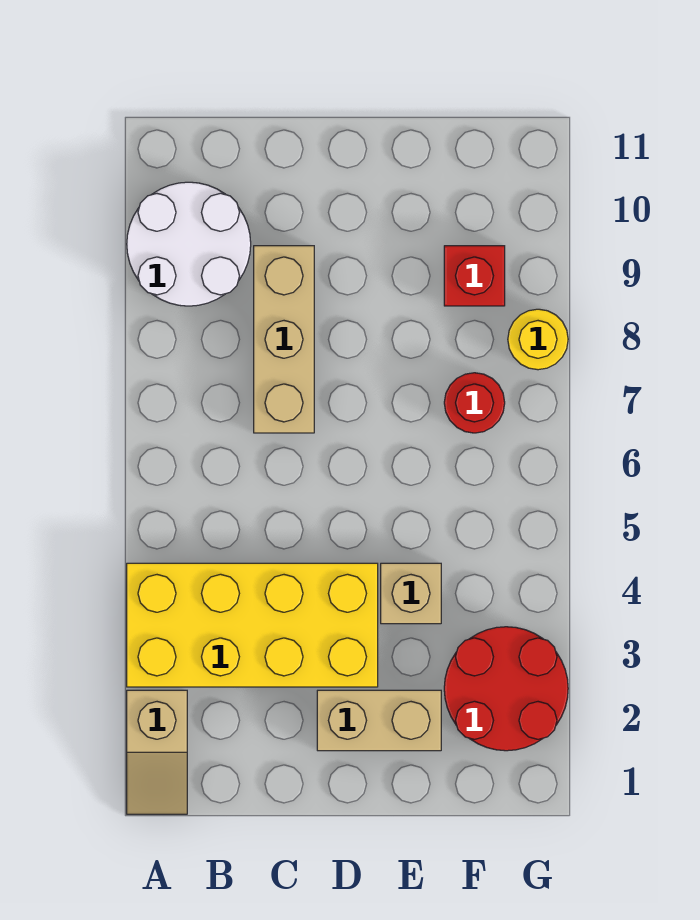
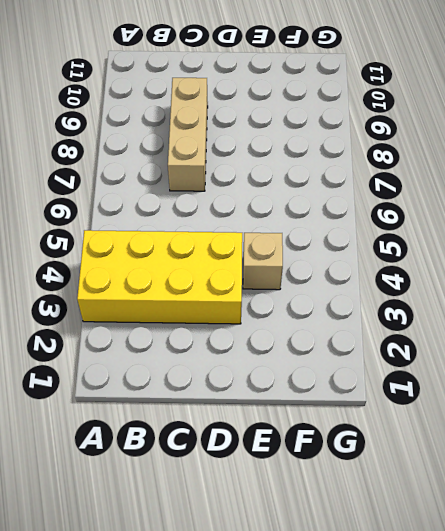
none -> tan 1x2 slope [127,690,187,814]
none -> white 2x2 round brick [127,182,251,306]

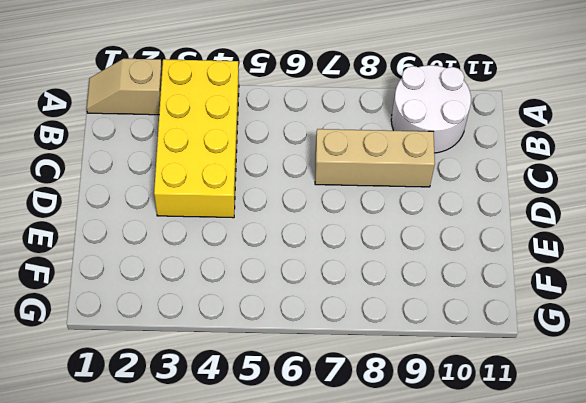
none -> tan 1x2 brick [317,690,441,751]
none -> tan 1x1 brick [381,563,441,624]

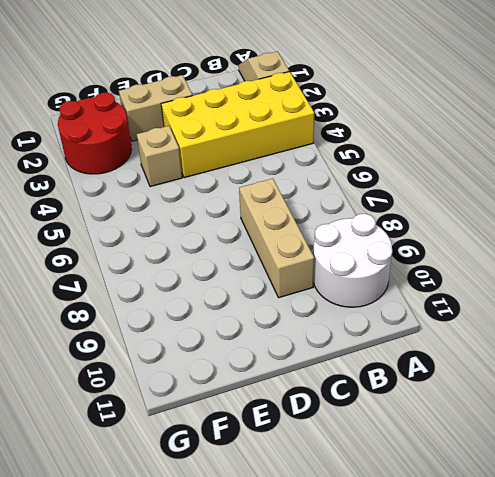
none -> red 1x1 round brick [444,373,505,433]
none -> red 1x1 brick [444,246,505,306]

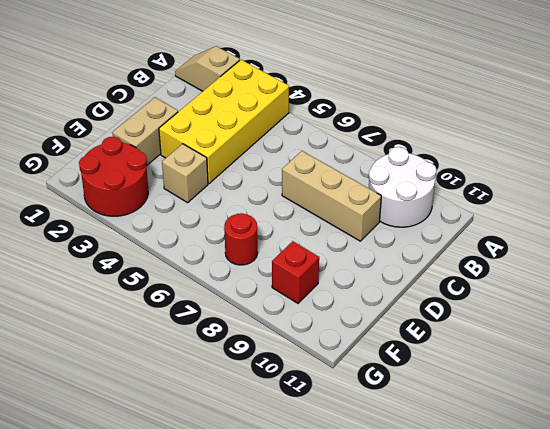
none -> yellow 1x1 round brick [508,309,568,370]

